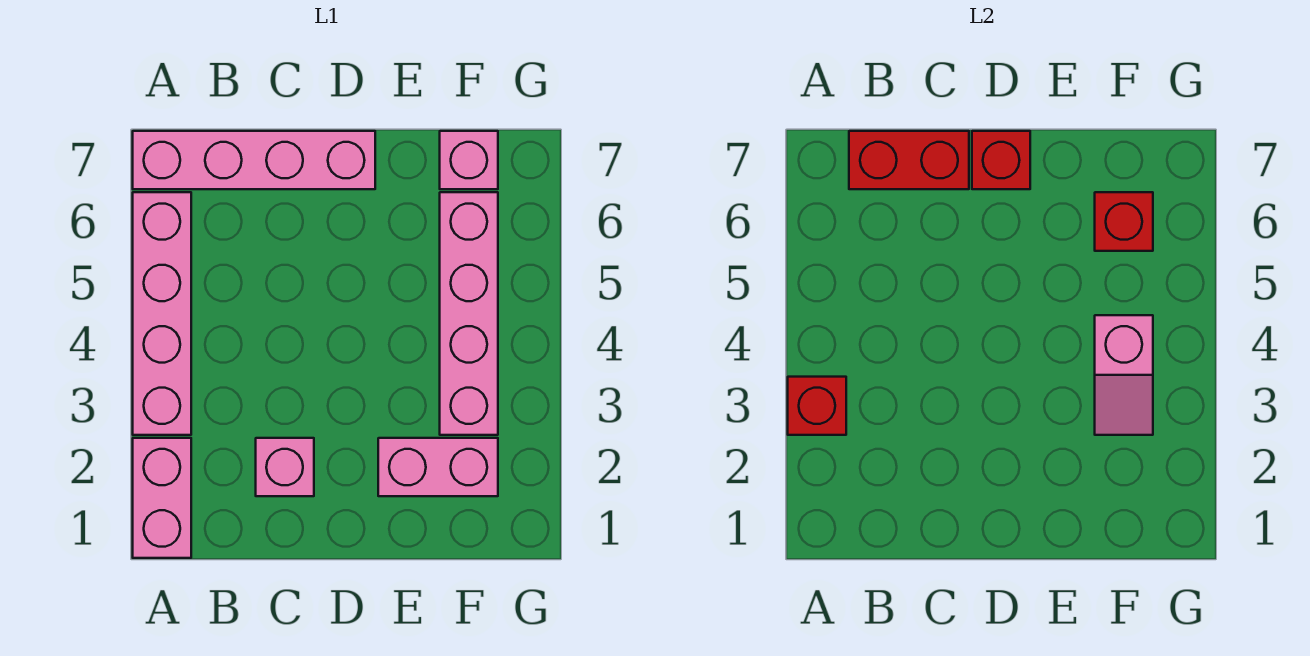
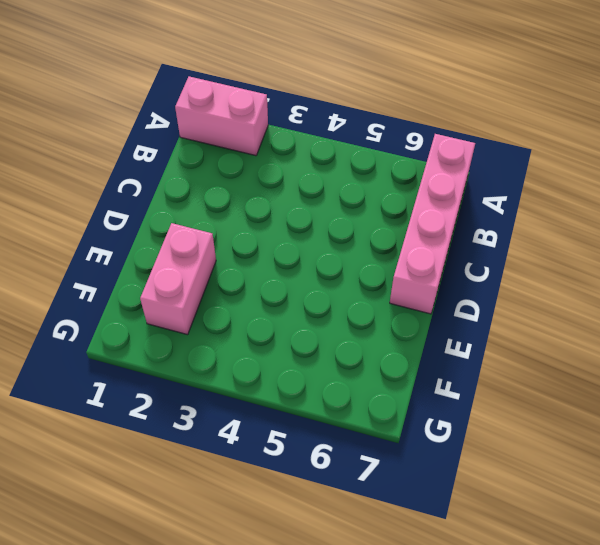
none -> pink 1x4 brick [133,192,191,435]
none -> pink 1x1 brick [256,438,314,496]
none -> pink 1x4 brick [440,192,498,435]

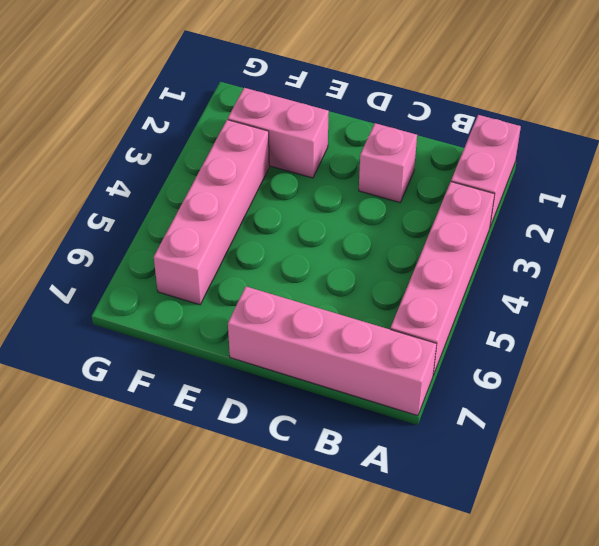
none -> pink 1x1 brick [440,131,498,189]
none -> red 1x1 brick [788,377,846,435]
none -> red 1x2 brick [849,131,969,189]

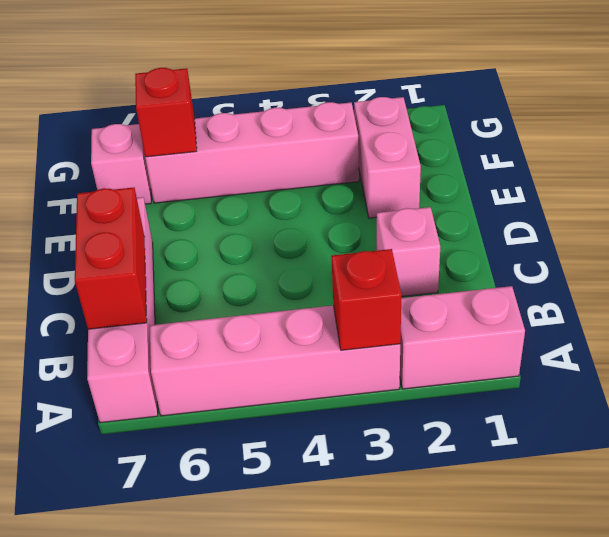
none -> red 1x1 brick [972,131,1030,189]
none -> pink 1x2 slope [1095,315,1153,435]

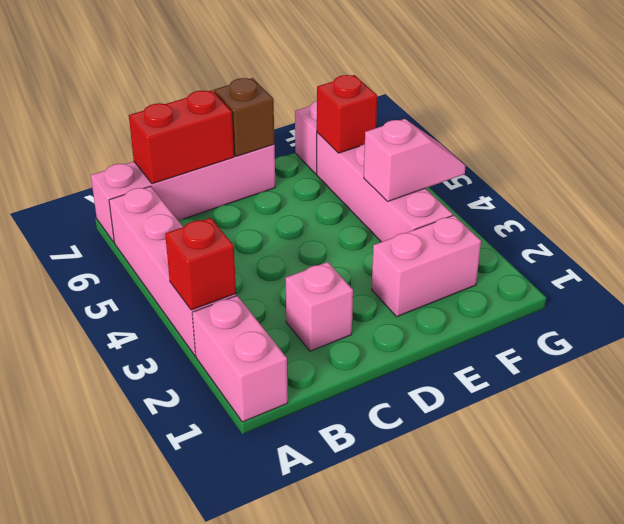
brown 1x1 brick [214,78,274,156] -> red 1x1 brick [972,131,1030,189]
pink 1x2 slope [364,119,466,202] -> pink 1x2 slope turned to [1095,315,1153,435]

